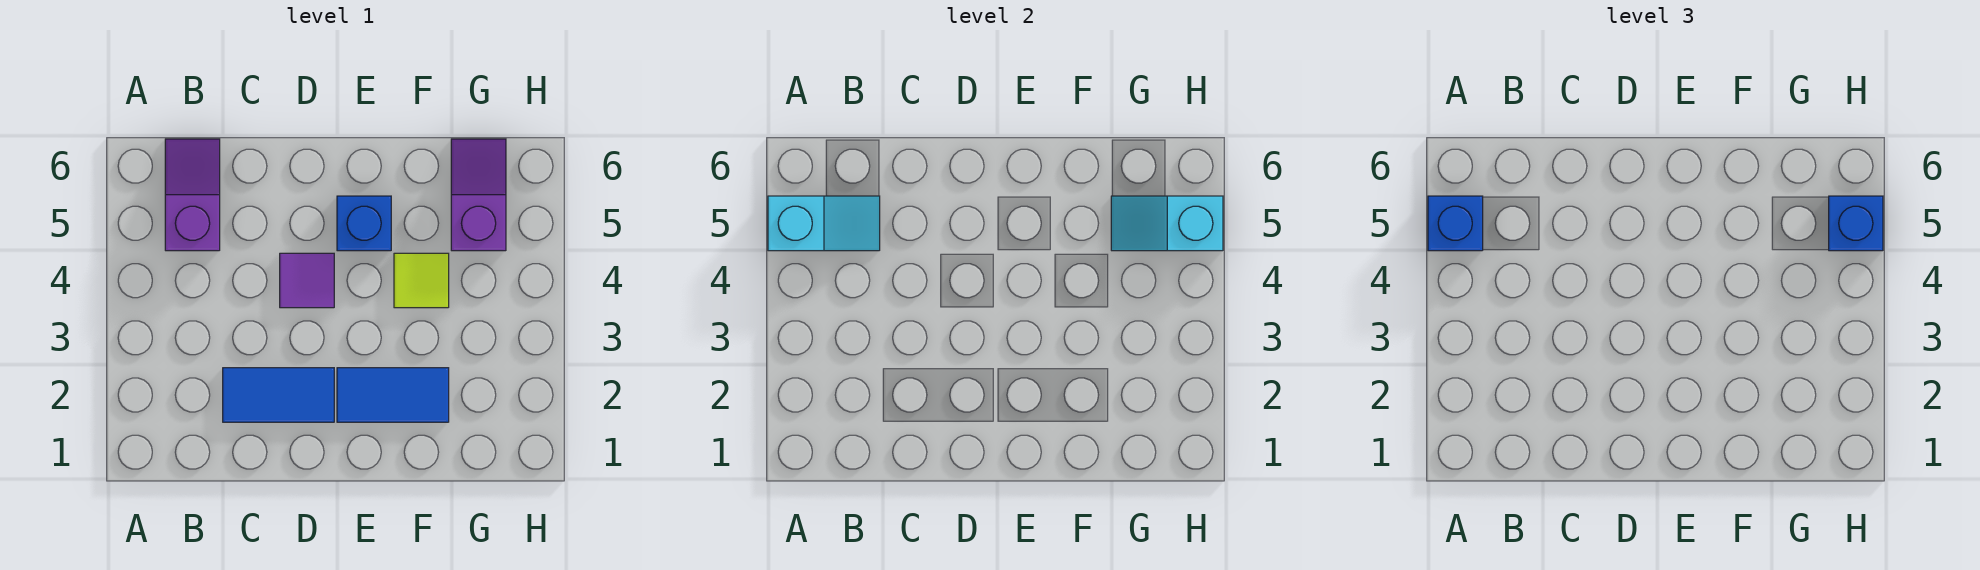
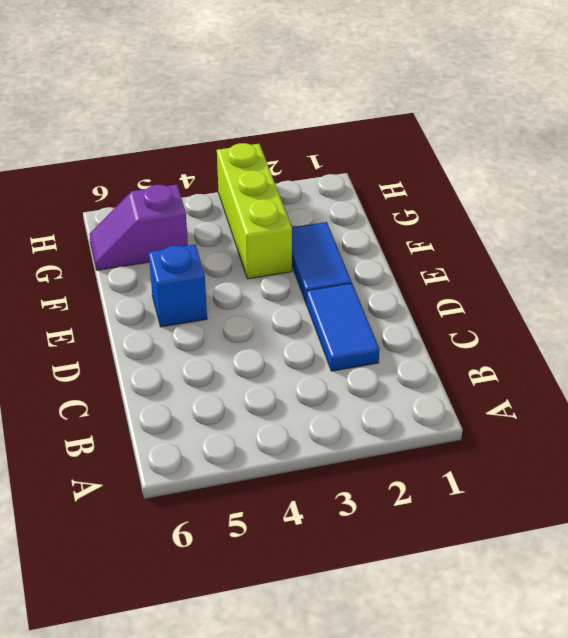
lime 1x3 brick [217,143,292,279] -> none
none -> purple 1x2 slope [165,139,220,251]
none -> purple 1x1 tile [280,253,334,308]

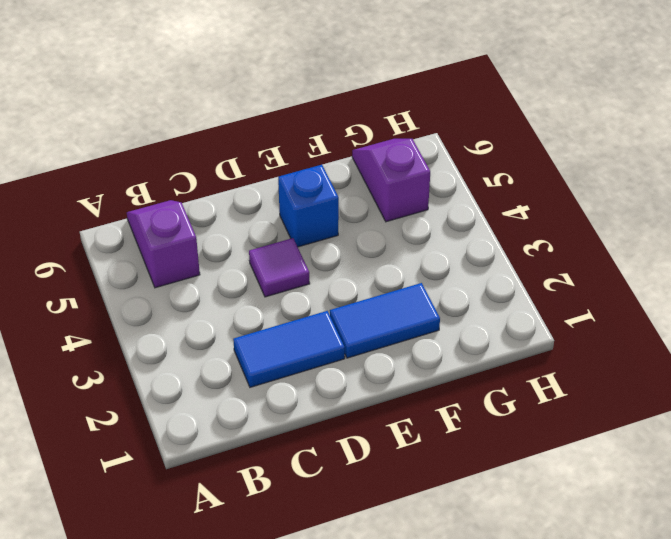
none -> lime 1x1 tile [394,253,449,308]
none -> cyan 1x2 slope [768,196,880,251]

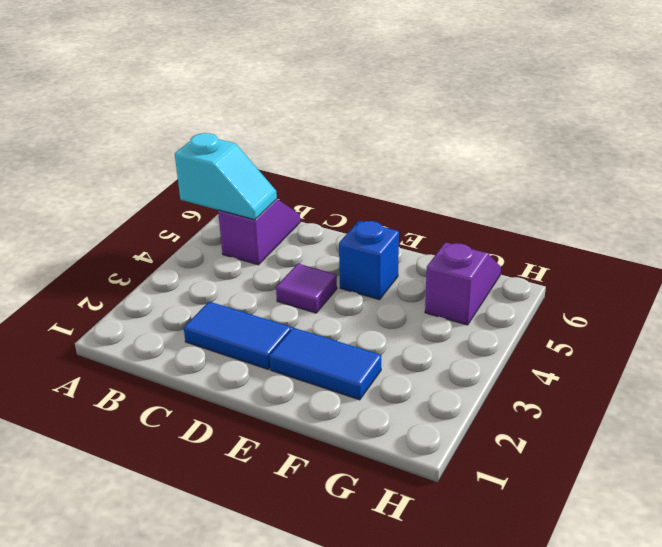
none -> lime 1x1 tile [394,253,449,308]
none -> cyan 1x2 slope [1111,196,1223,251]

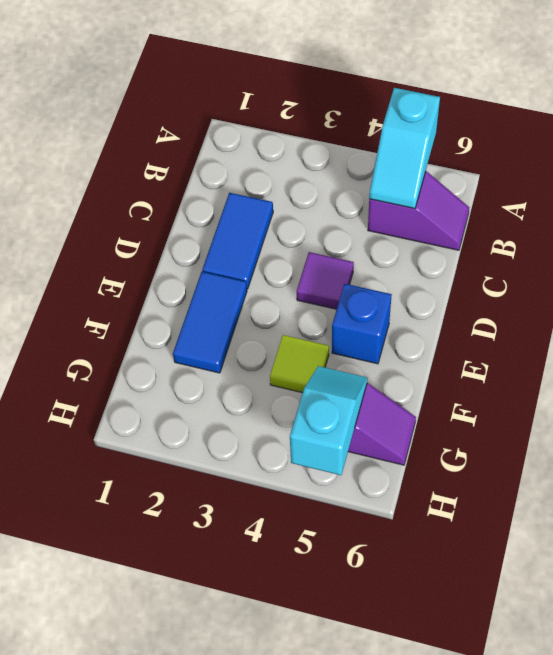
none -> blue 1x1 brick [1428,196,1483,251]
none -> blue 1x1 brick [1829,196,1883,251]

